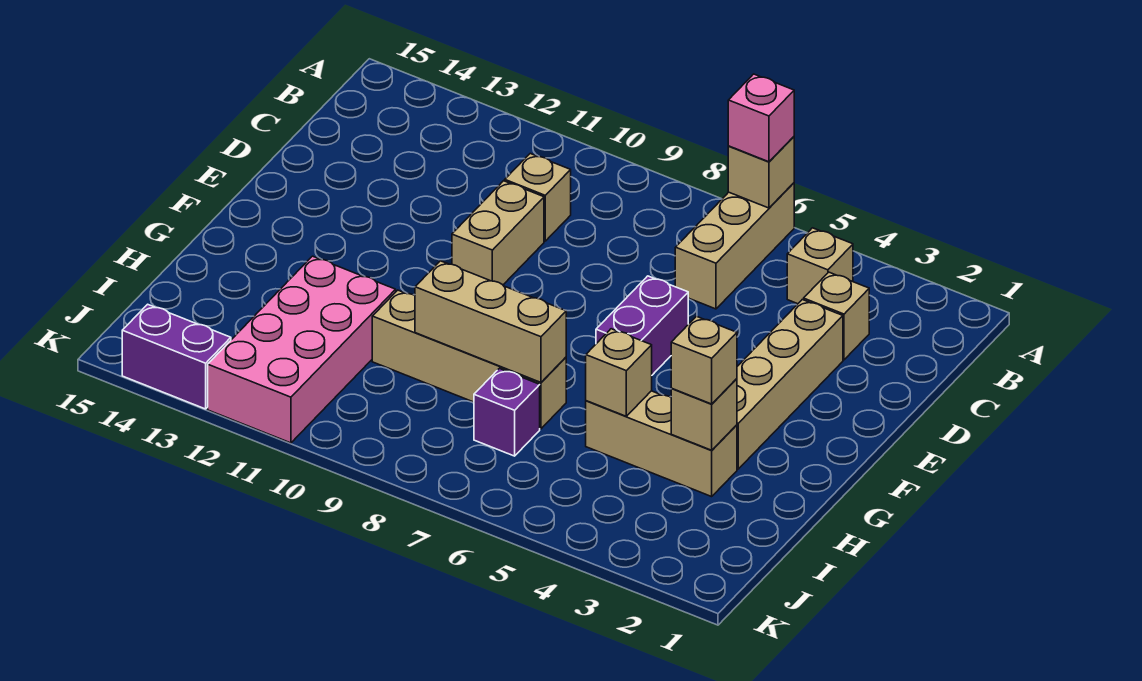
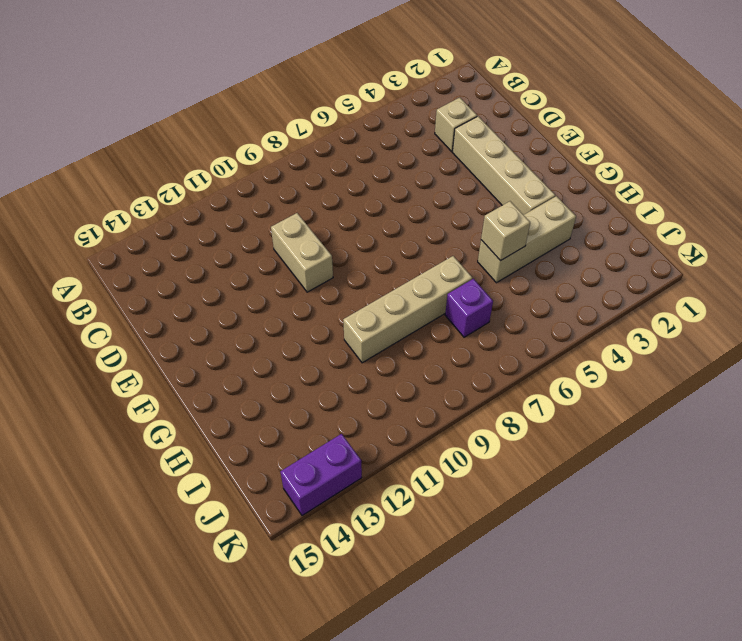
none -> tan 1x3 brick [675,183,794,309]
none -> tan 1x1 brick [787,228,853,304]
none -> tan 1x1 brick [505,154,571,241]

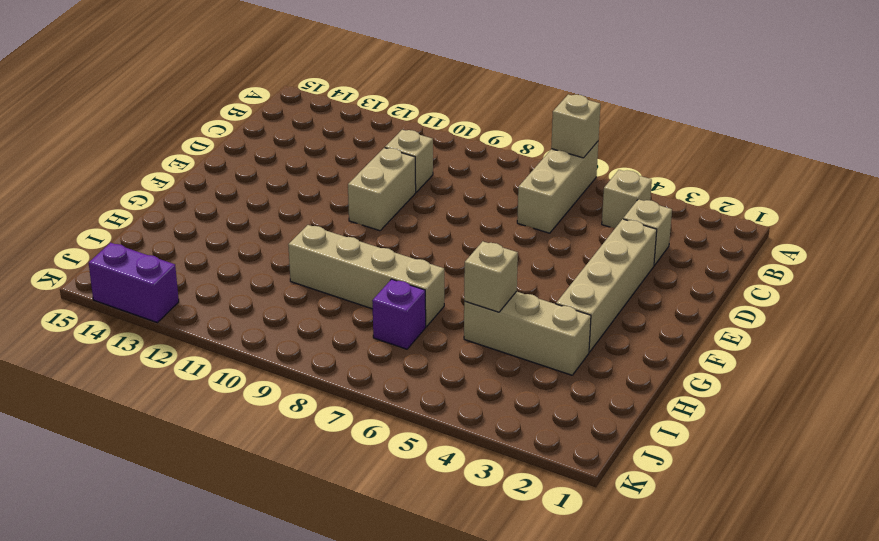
none -> purple 1x2 brick [596,276,688,375]
none -> pink 2x4 brick [208,256,396,443]
none -> tan 1x1 brick [671,379,737,450]

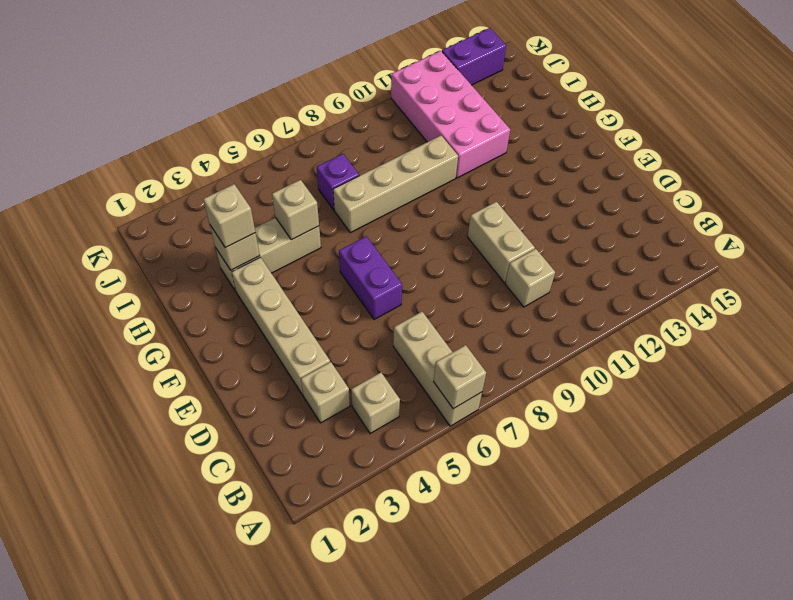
none -> tan 1x3 brick [415,261,566,382]
none -> pink 1x1 brick [728,74,794,162]

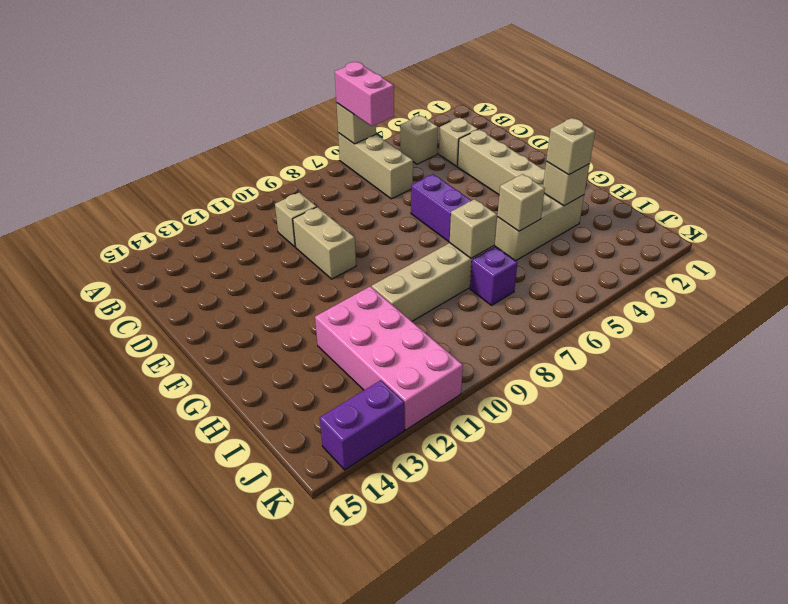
pink 1x2 brick [335,62,394,126] -> pink 1x1 brick [728,74,794,162]
tan 1x1 brick [450,199,497,258] -> tan 1x3 brick [415,261,566,382]

